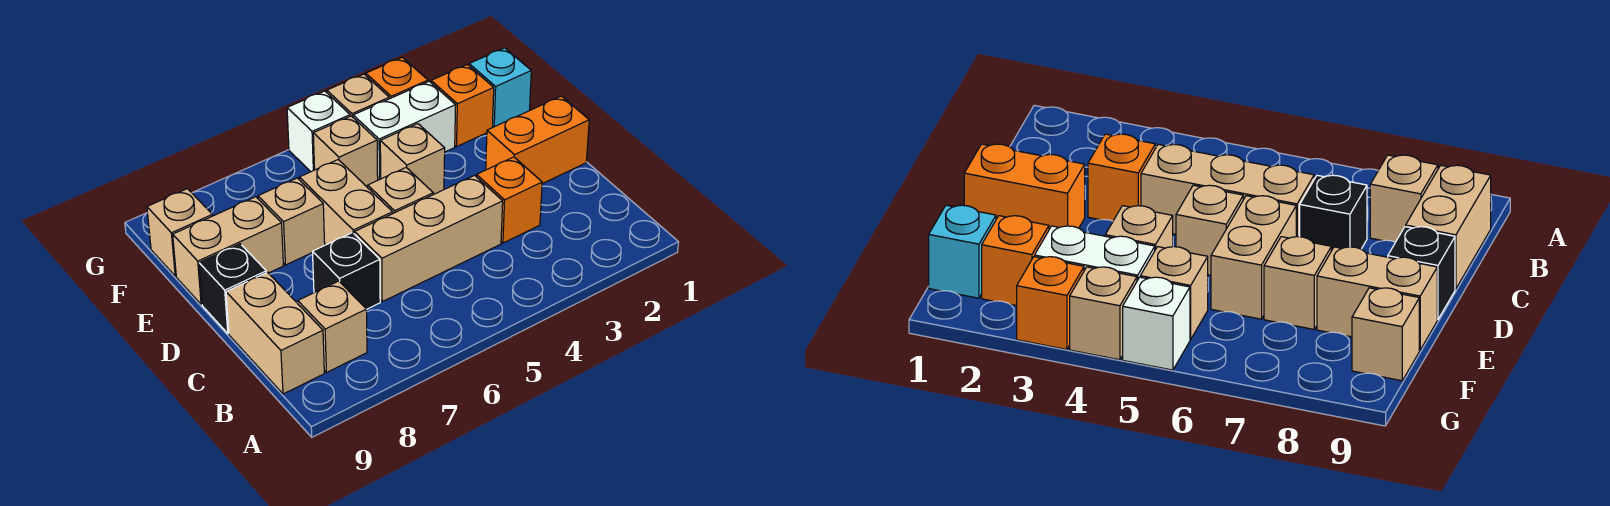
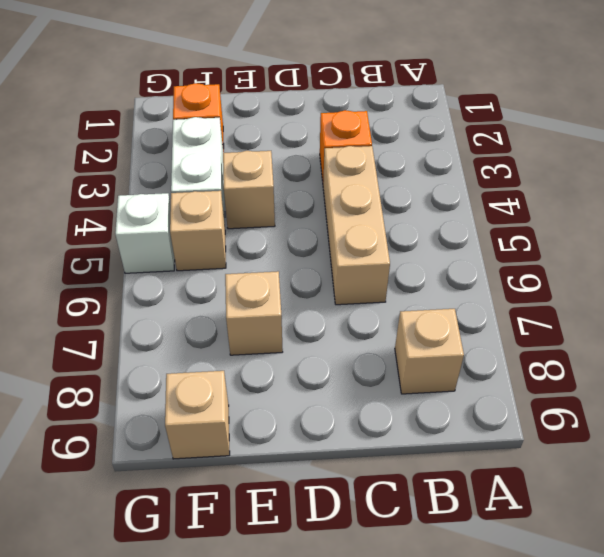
none -> tan 1x2 brick [226,272,324,394]
none -> black 1x1 brick [313,233,380,309]
none -> orange 1x2 brick [486,96,589,184]

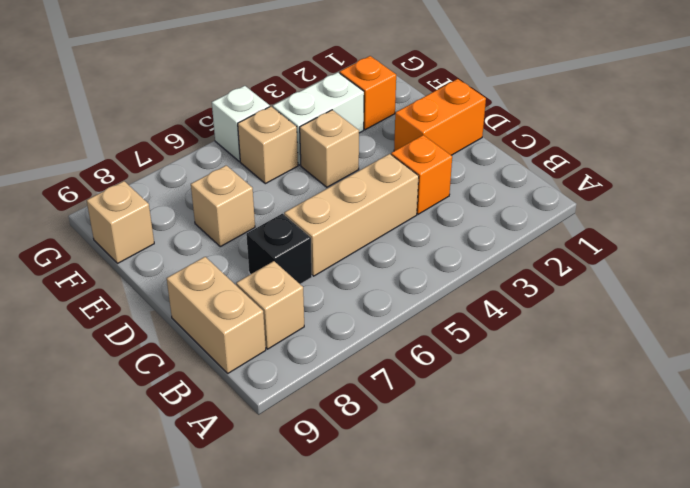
none -> tan 1x1 brick [368,168,433,213]
none -> tan 1x2 brick [299,160,393,245]
none -> black 1x1 brick [199,244,266,333]

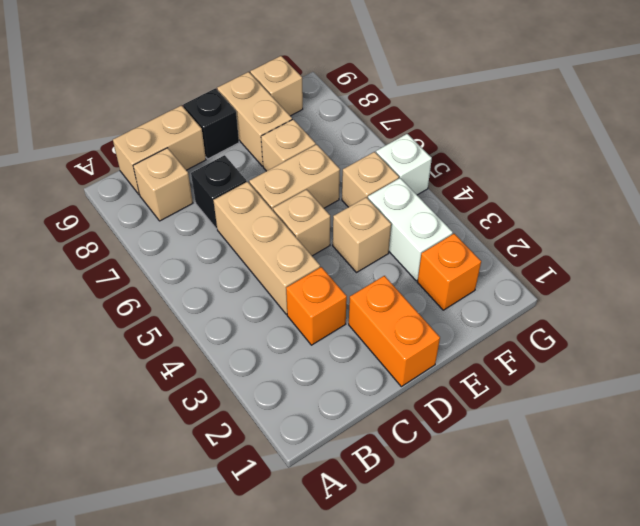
none -> cyan 1x1 brick [469,48,531,128]
none -> orange 1x1 brick [366,57,428,99]
none -> tan 1x1 brick [327,74,389,117]

